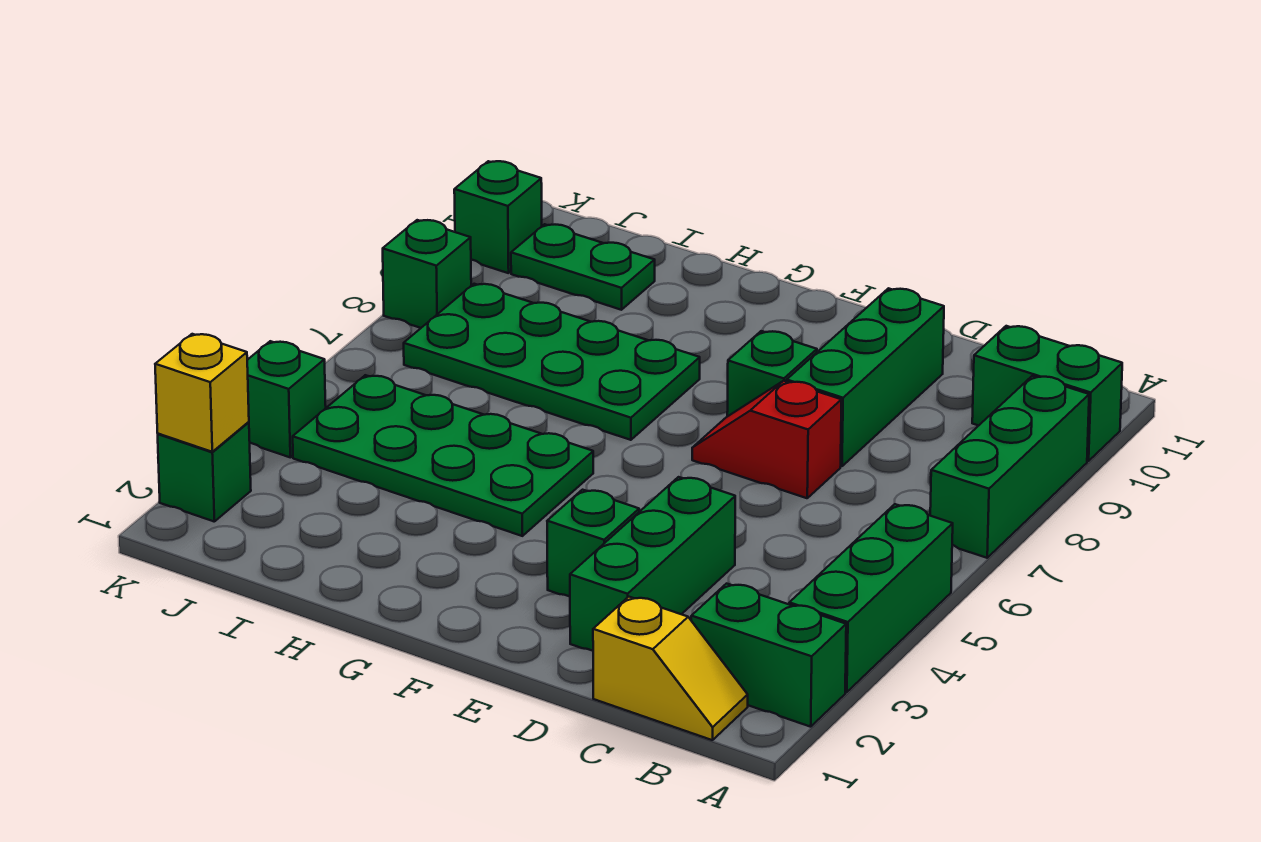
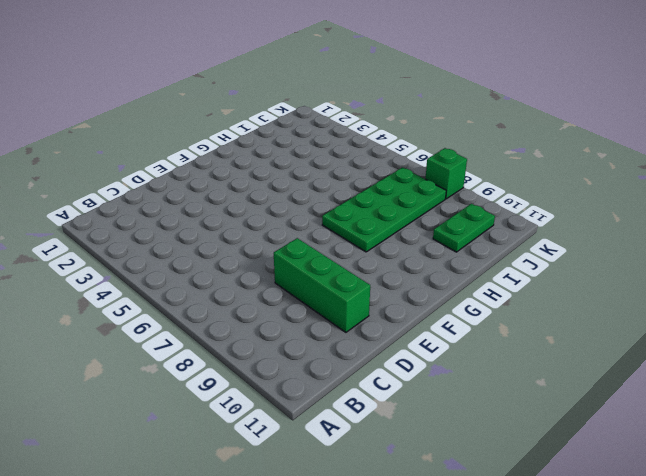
none -> green 1x2 brick [691,584,846,727]
none -> green 1x3 brick [789,504,953,692]
none -> green 1x3 brick [930,376,1089,558]

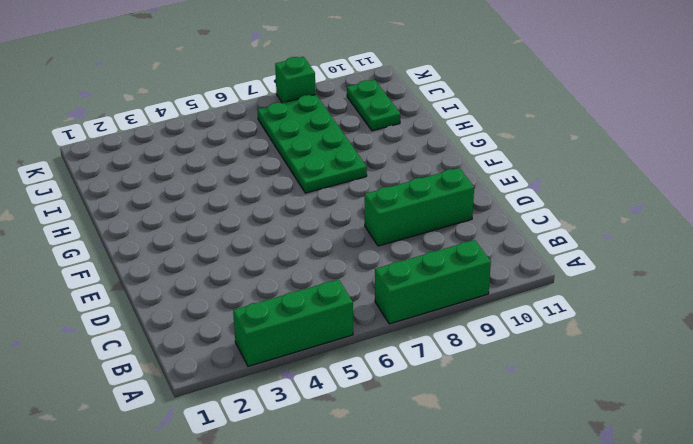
none -> green 1x2 brick [691,584,846,727]
none -> green 1x2 brick [972,326,1122,461]
none -> yellow 1x2 slope [593,597,748,740]

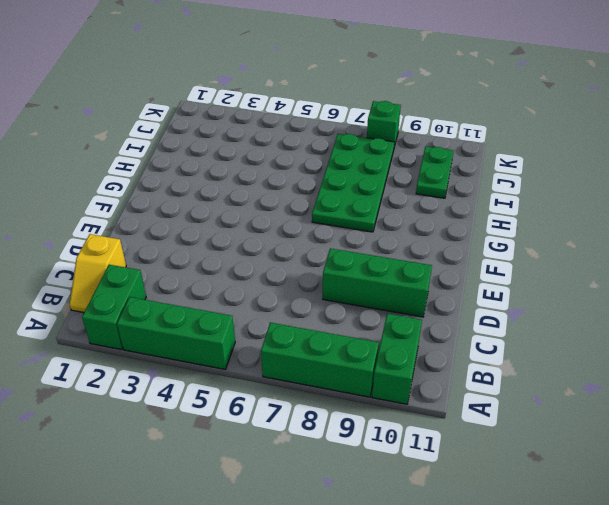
none -> green 1x3 brick [570,477,735,651]
none -> red 1x2 slope [692,381,841,498]
none -> green 1x1 brick [547,490,639,596]

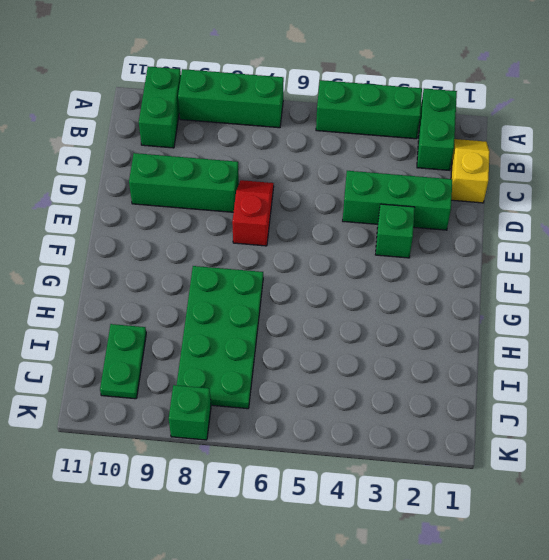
red 1x2 slope [232,180,274,246] -> red 1x2 slope turned to [692,381,841,498]
none -> green 1x1 brick [727,331,817,416]
none -> green 2x4 plate [293,375,593,536]
none -> green 1x1 brick [158,422,251,521]

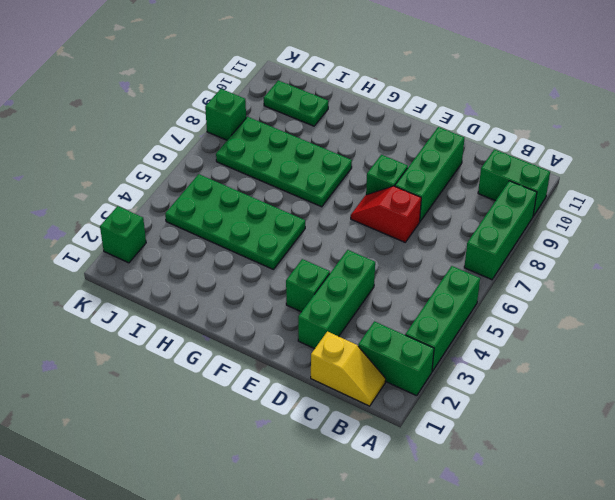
none -> green 1x1 brick [247,341,326,457]
none -> green 1x1 brick [454,161,542,273]
none -> yellow 1x1 brick [155,334,249,452]

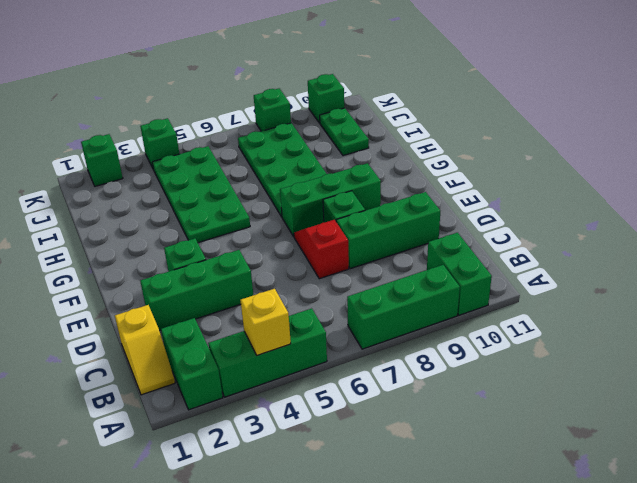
yellow 1x1 brick [240,289,291,355] -> yellow 1x1 brick moved to [155,334,249,452]
green 1x3 brick [280,163,381,236] -> none

